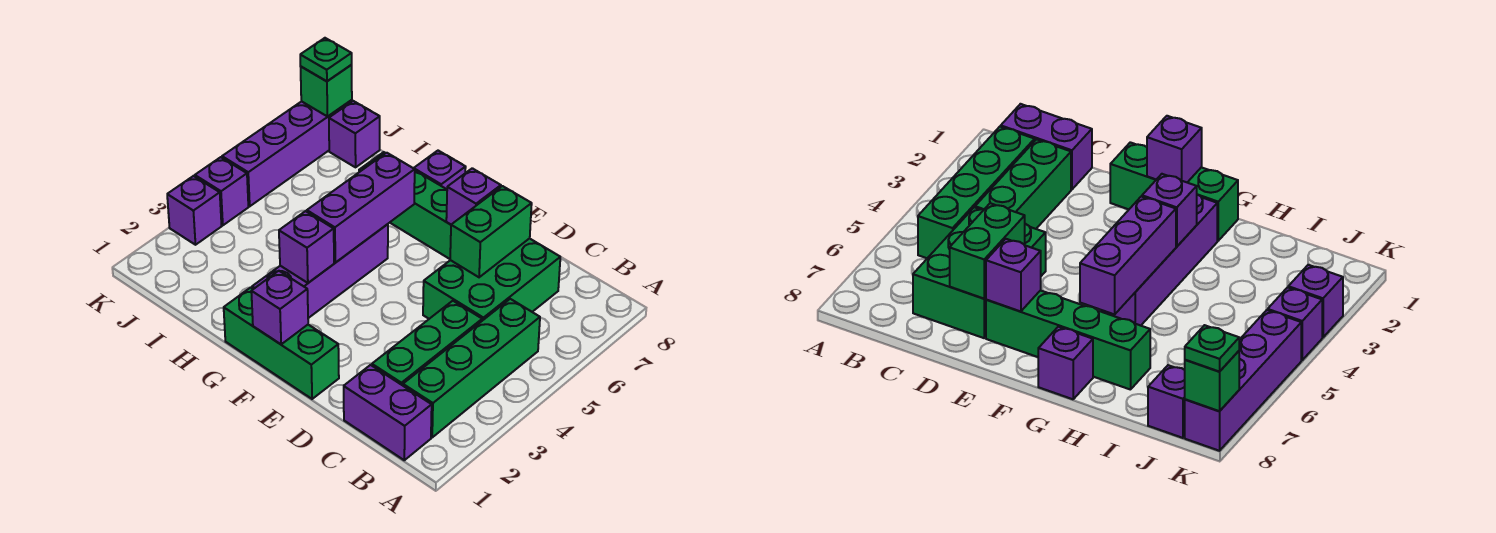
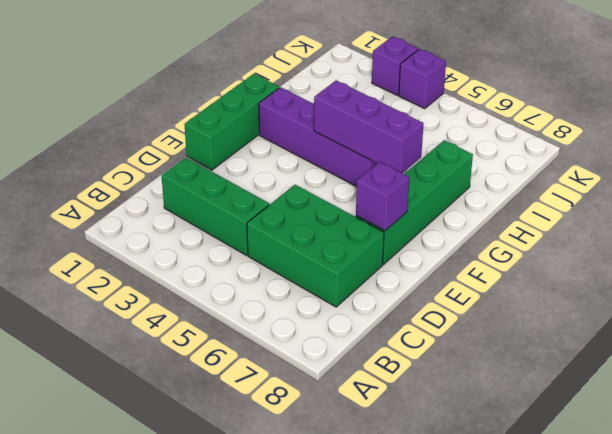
none -> purple 1x2 brick [344,365,432,460]
none -> green 1x4 brick [403,299,540,437]
none -> purple 1x1 brick [414,151,466,189]

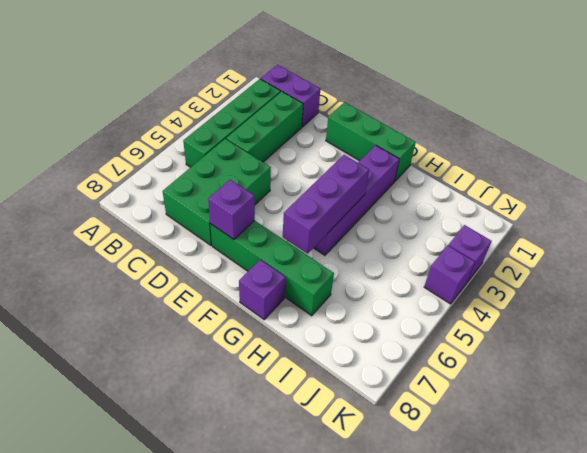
none -> purple 1x1 brick [329,101,380,167]
none -> purple 1x4 brick [222,100,352,206]
none -> green 1x2 brick [450,186,532,277]

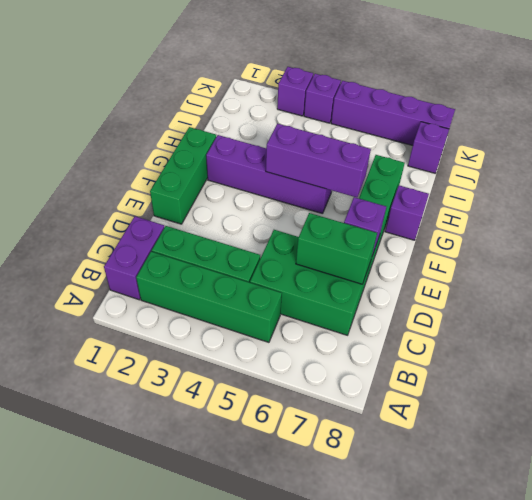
none -> purple 1x1 brick [251,271,308,344]
none -> purple 1x1 brick [279,211,334,283]
none -> green 1x1 brick [301,65,352,116]

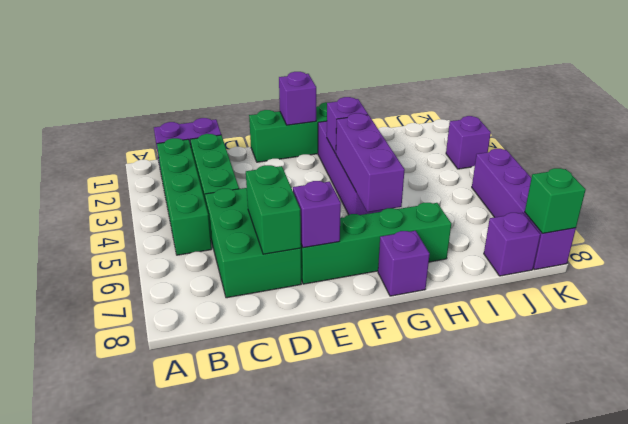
none -> purple 1x1 brick [195,157,248,225]
none -> green 1x1 plate [300,38,352,81]

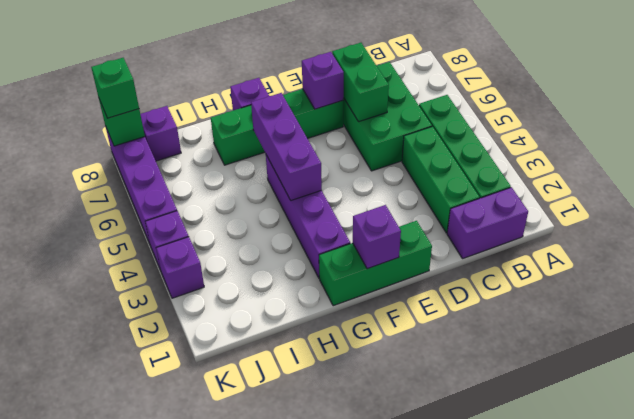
green 1x1 brick [91,58,139,118] -> green 1x1 plate [300,38,352,81]
none -> purple 1x1 brick [279,211,334,283]

